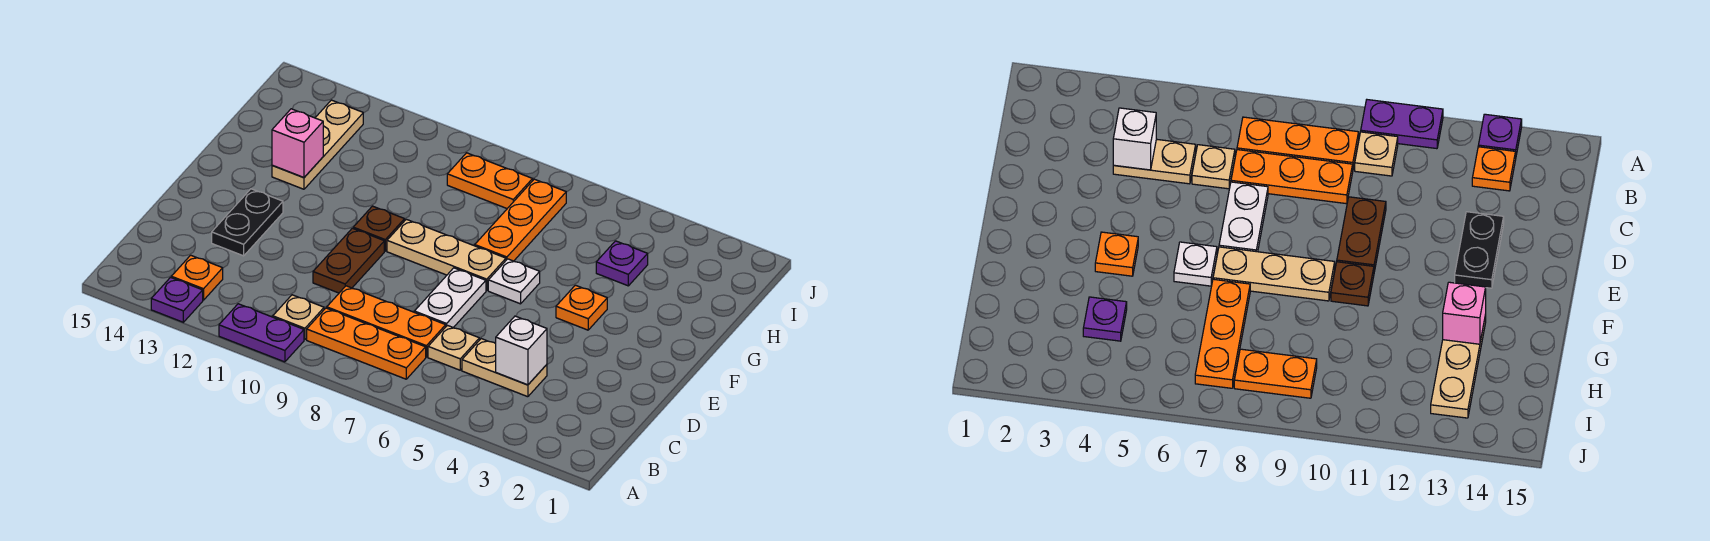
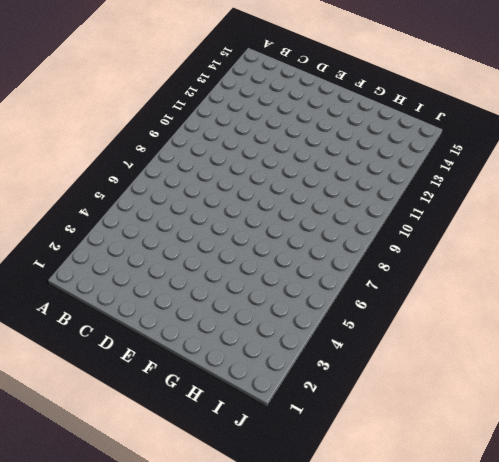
none -> purple 1x2 plate [219,304,304,362]
none -> purple 1x1 plate [151,277,203,322]
none -> orange 1x3 plate [307,308,426,379]

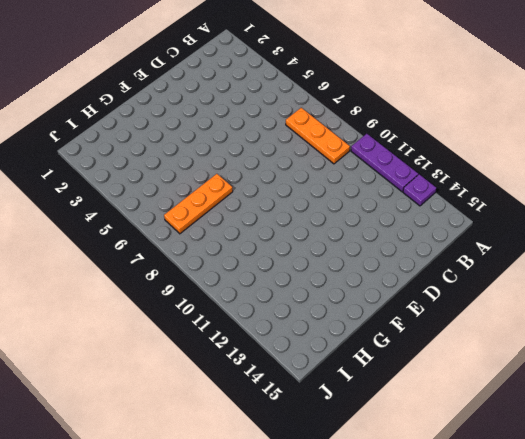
purple 1x3 plate [351,134,418,192] -> purple 1x2 plate [219,304,304,362]
none -> tan 1x1 plate [273,295,324,340]
none -> orange 1x1 plate [171,255,223,300]
none -> tan 1x2 plate [462,339,547,397]

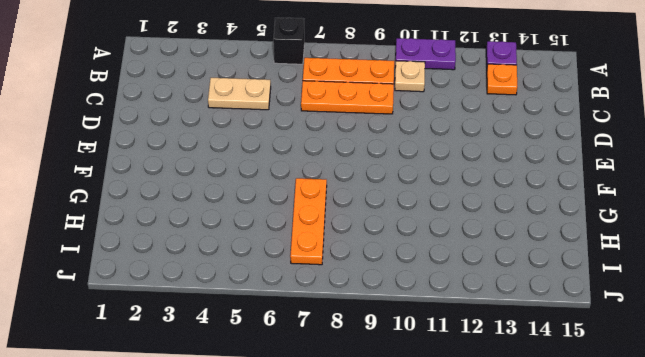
black 1x1 brick [273,18,304,64] -> none
none -> tan 1x1 plate [428,325,479,370]
none -> white 1x2 plate [414,268,486,328]
none -> brown 1x2 plate [313,228,384,293]

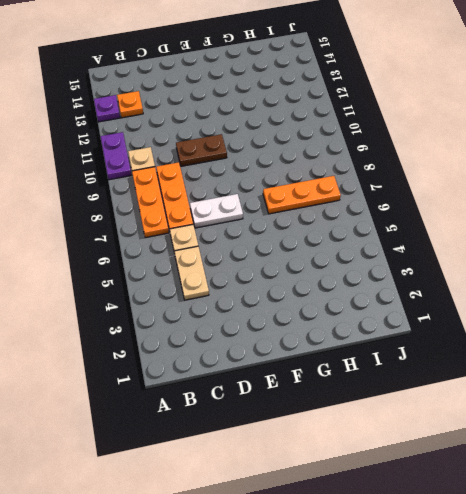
none -> black 1x2 plate [212,189,283,256]
none -> orange 1x1 plate [556,285,607,330]
none -> white 1x1 plate [488,259,540,304]

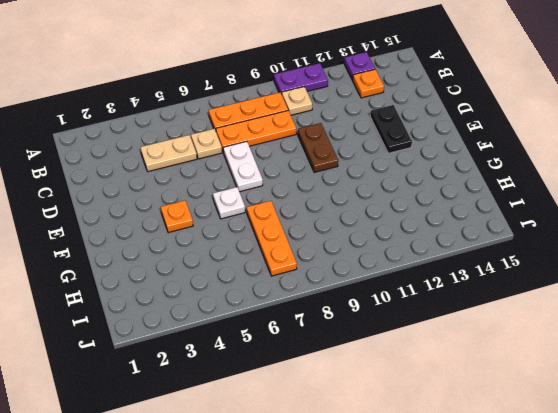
none -> tan 1x3 plate [387,219,506,291]
none -> brown 1x1 plate [353,206,405,251]
none -> tan 1x3 plate [272,100,363,189]

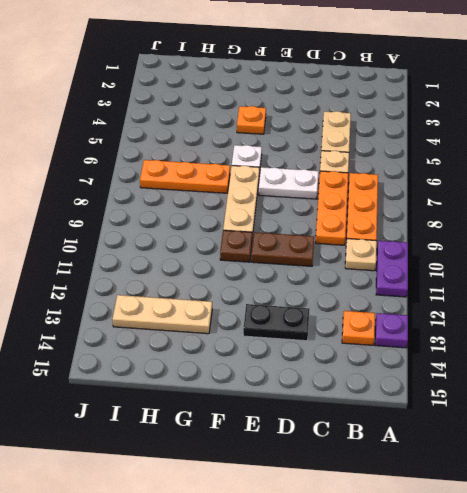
none -> purple 1x1 plate [596,241,648,286]
none -> orange 1x2 plate [447,153,533,208]
none -> white 1x1 brick [496,316,547,385]

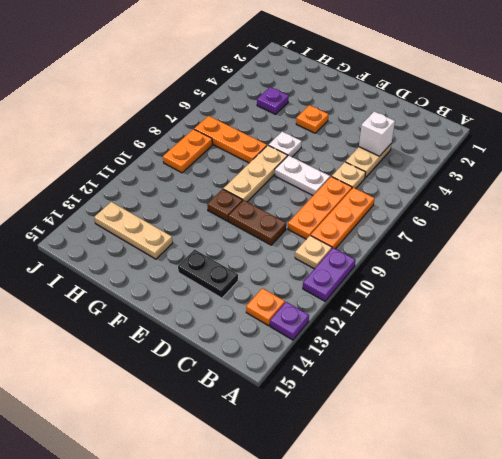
none -> pink 1x1 brick [272,109,323,178]

